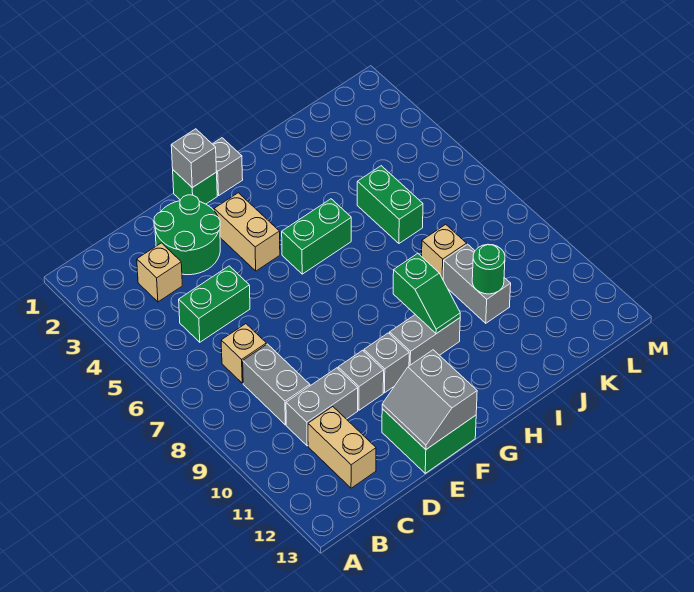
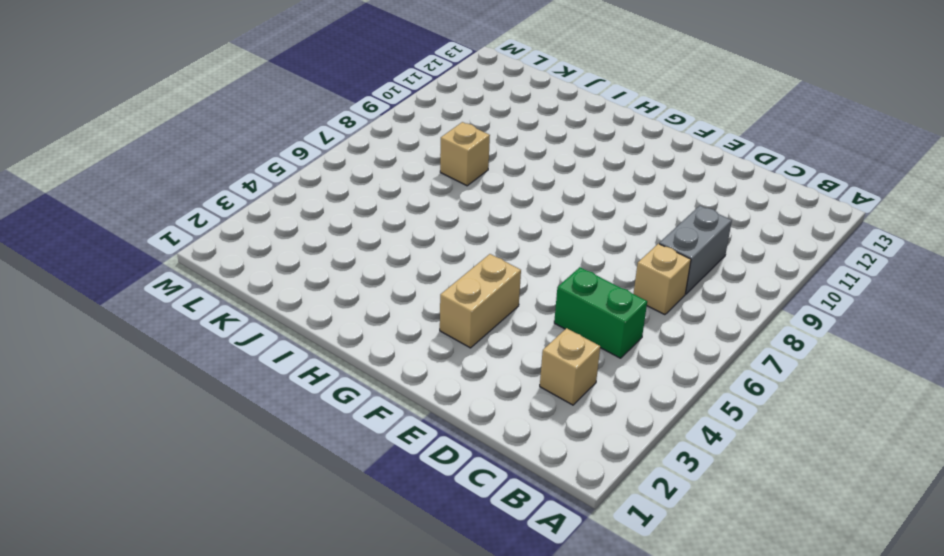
none -> grey 1x2 brick [286,368,358,446]
none -> tan 1x2 brick [308,407,376,488]
none -> green 2x2 round brick [154,195,220,275]

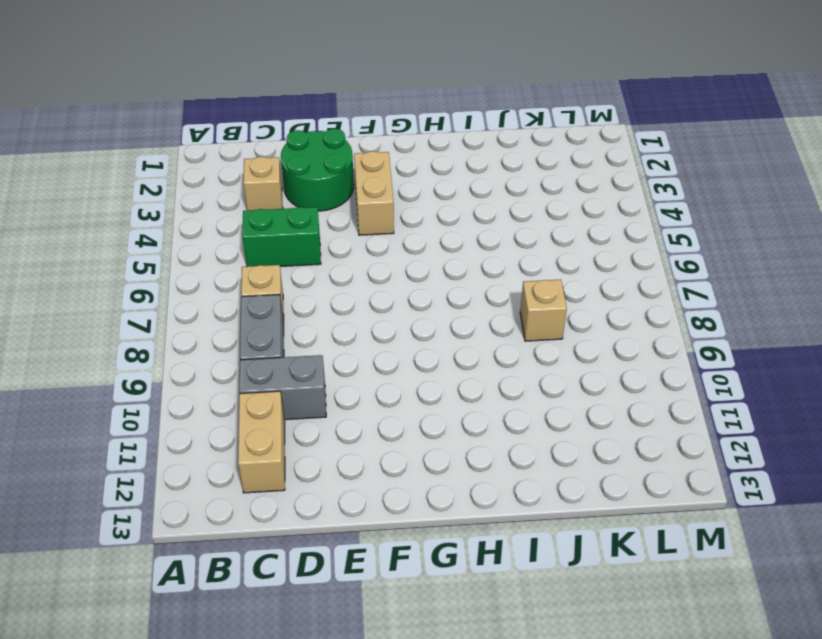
none -> grey 1x1 brick [338,350,384,410]
none -> green 2x2 brick [382,409,476,473]
none -> green 1x1 brick [173,170,217,204]

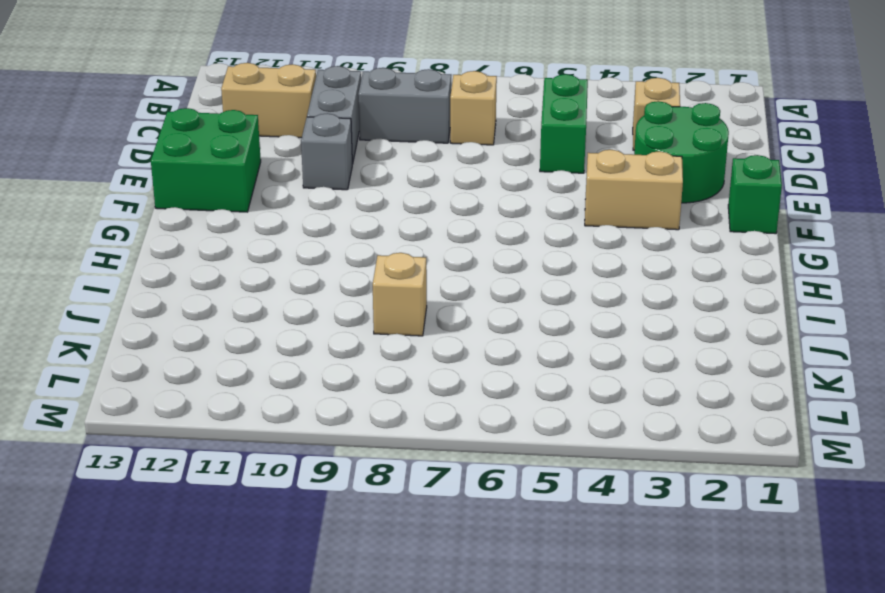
none -> grey 1x1 brick [364,333,409,393]
none -> grey 1x1 brick [213,138,243,195]
none -> green 1x2 brick [282,199,351,274]

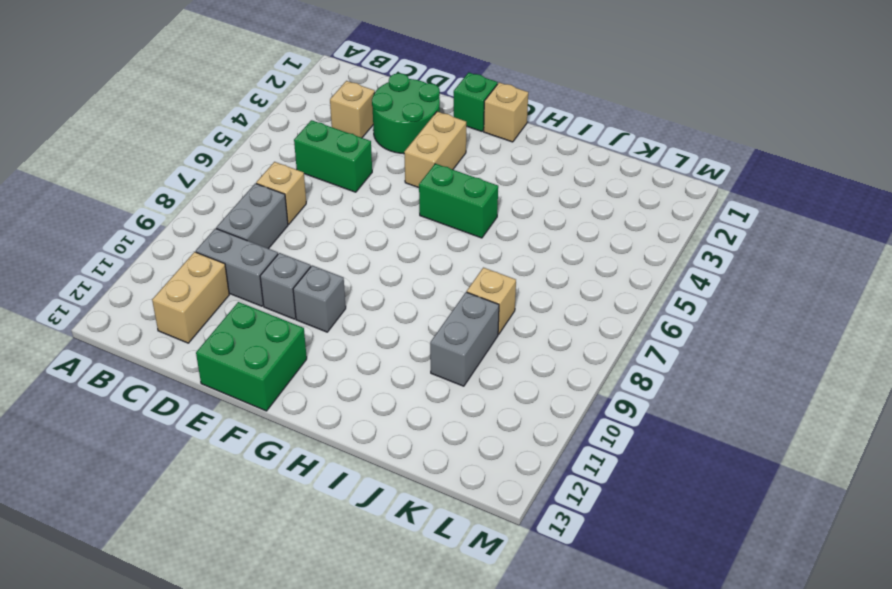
tan 1x1 brick [484,83,528,142] -> grey 1x1 brick [213,138,243,195]
none -> grey 1x2 brick [390,315,460,366]
none -> green 1x2 brick [357,166,423,243]
none -> grey 2x2 slope [382,350,477,449]

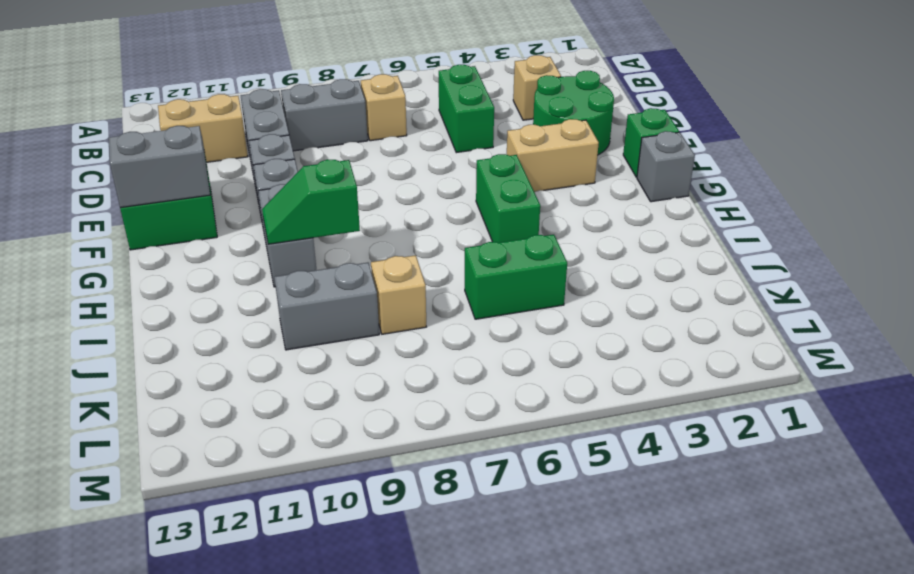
none -> grey 1x1 brick [171,129,217,188]
none -> green 1x1 round brick [472,245,505,294]

